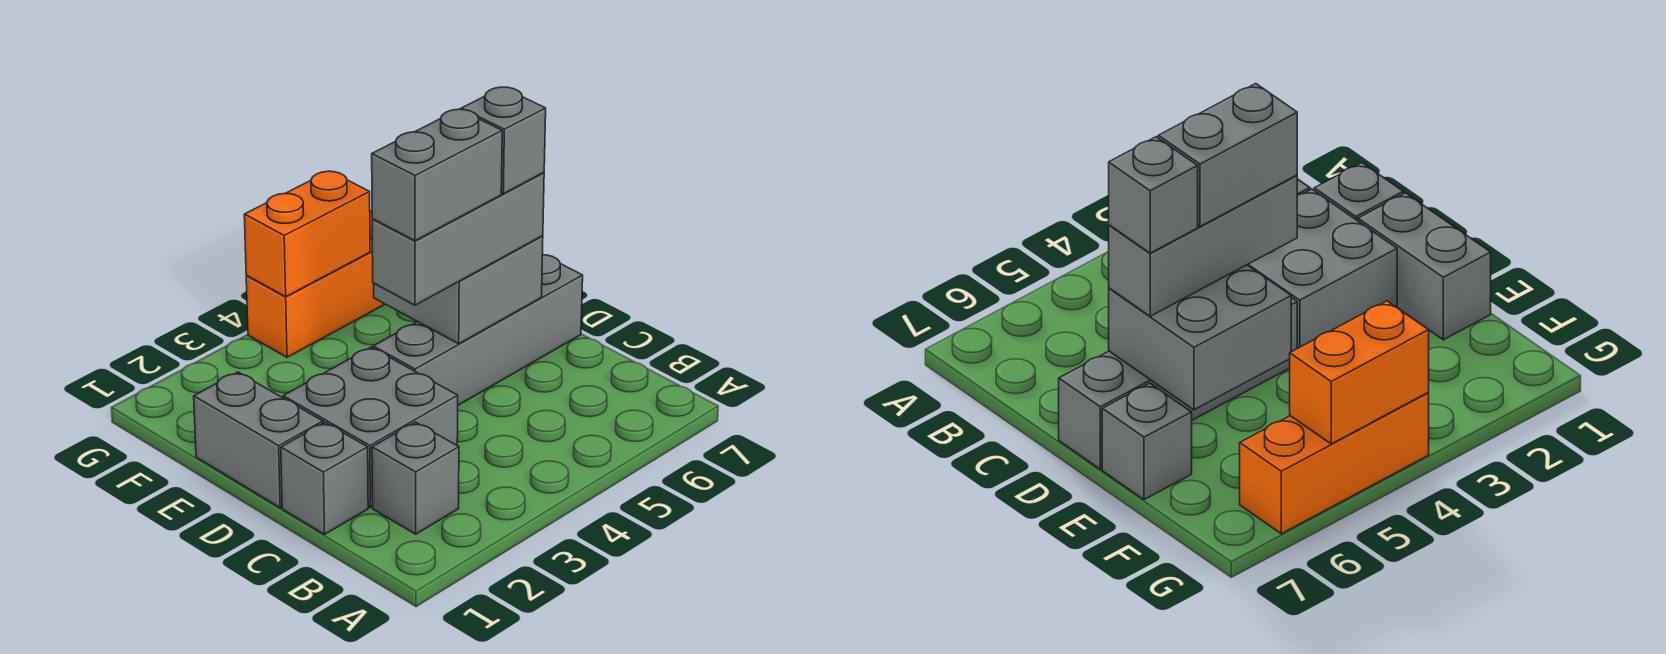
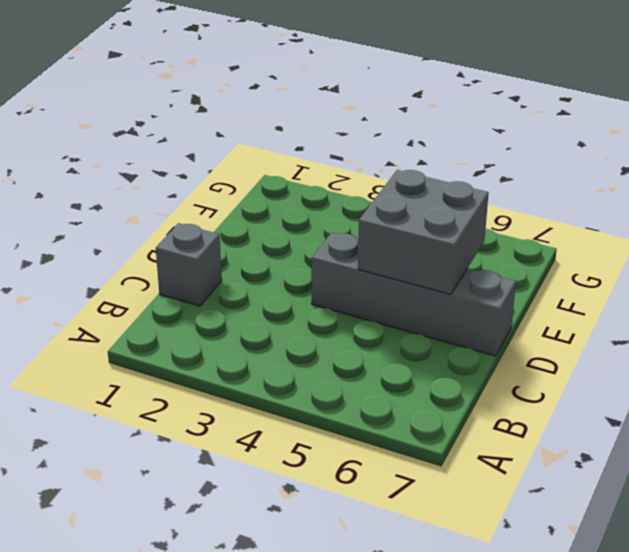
none -> grey 1x1 brick [372,422,459,534]
none -> grey 2x2 brick [283,347,458,507]
none -> grey 1x2 brick [194,372,323,508]

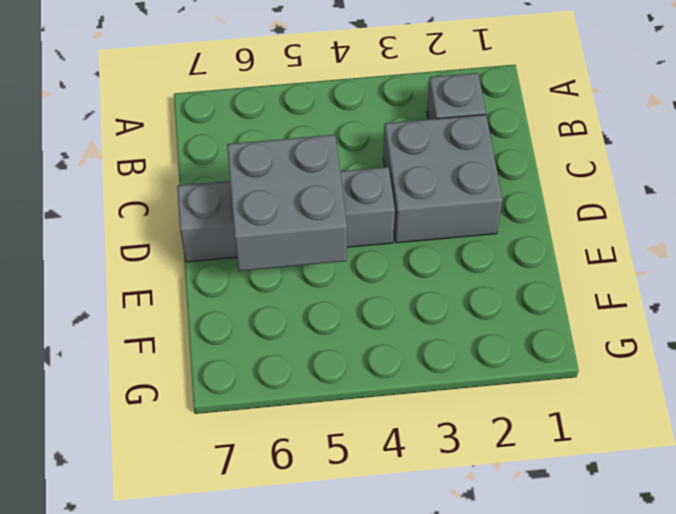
none -> grey 1x1 brick [281,422,368,534]
none -> grey 1x2 brick [194,372,323,508]
none -> grey 1x1 brick [1102,383,1192,500]

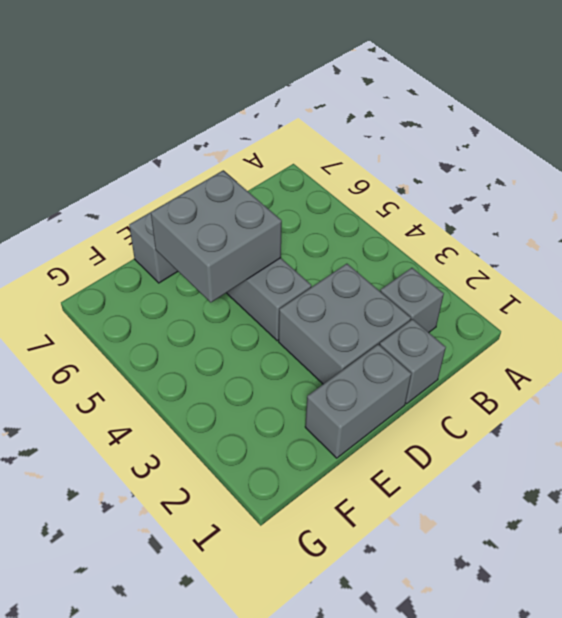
none -> orange 1x3 brick [246,211,385,357]
none -> orange 1x2 brick [244,171,370,297]
none -> grey 1x3 brick [372,173,544,305]

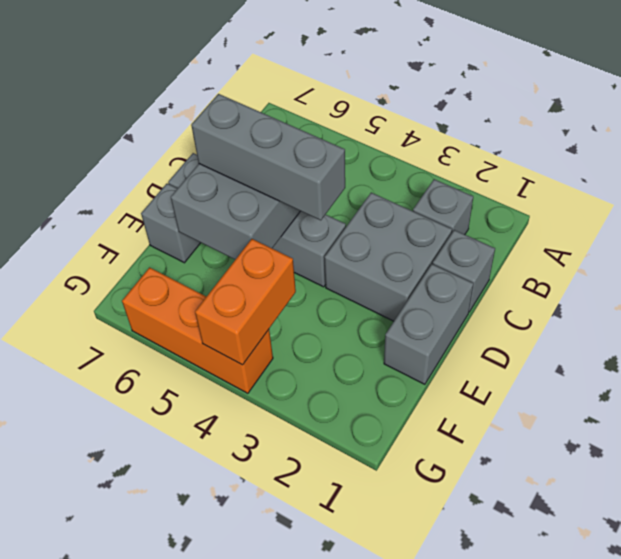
orange 1x2 brick [195,239,296,365] -> orange 1x2 brick turned to [244,171,370,297]
none -> grey 1x2 brick [372,109,502,241]
none -> grey 1x1 brick [461,87,546,194]

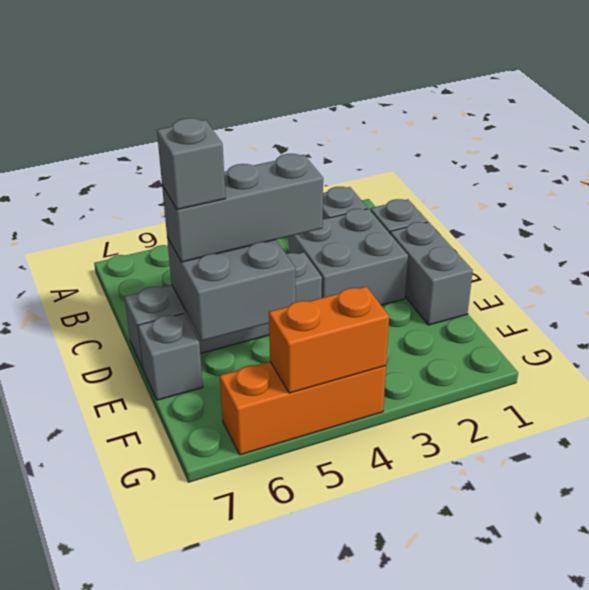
none -> grey 1x2 brick [372,109,502,241]

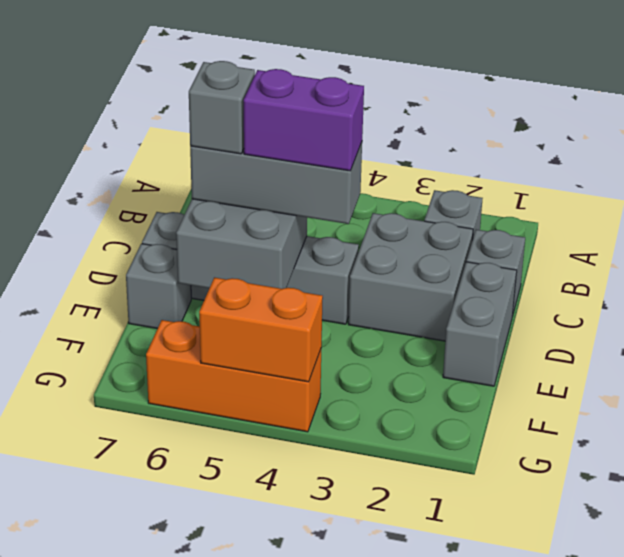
purple 1x2 brick [244,69,364,171] -> grey 1x2 brick [372,109,502,241]

